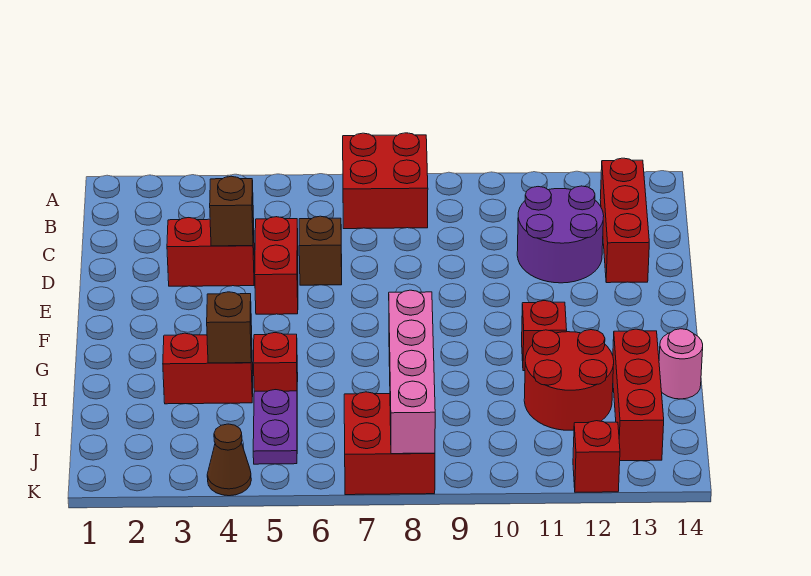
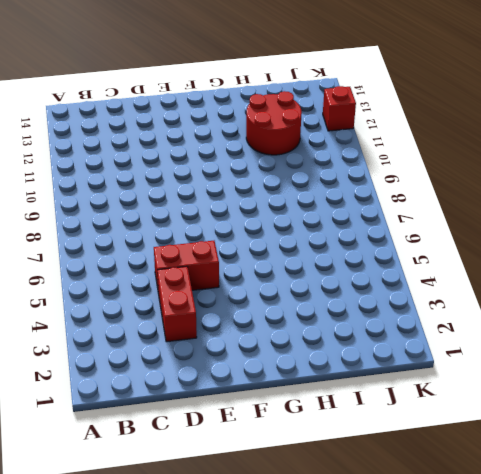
none -> red 2x2 brick [343,133,428,229]
none -> red 1x3 brick [600,158,649,283]
none -> purple 2x2 round brick [517,186,604,283]

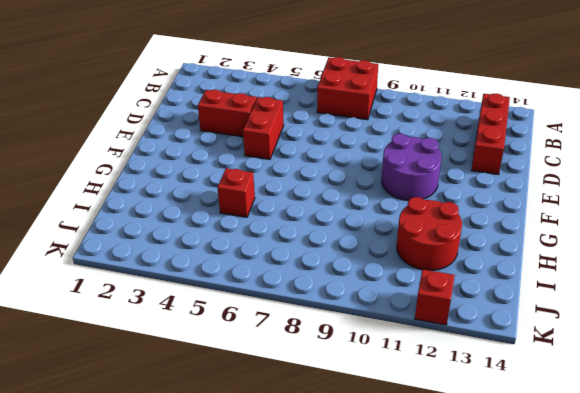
purple 2x2 round brick [382,134,442,201] -> purple 2x2 round brick moved to [517,186,604,283]
none -> brown 1x1 brick [299,216,342,285]
none -> red 1x1 brick [522,301,567,371]
none -> red 1x2 brick [163,333,253,404]

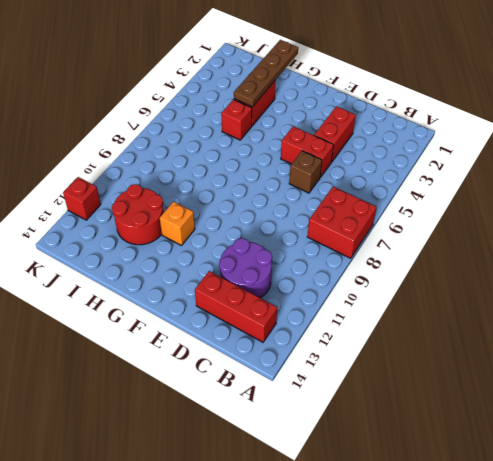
orange 1x1 brick [160,202,195,246] -> red 1x1 brick [522,301,567,371]
brown 1x4 plate [234,40,298,107] -> brown 1x1 brick [207,292,252,363]
none -> red 1x3 brick [613,329,664,461]
none -> pink 1x1 round brick [659,329,703,399]
none -> purple 1x2 plate [253,390,297,464]

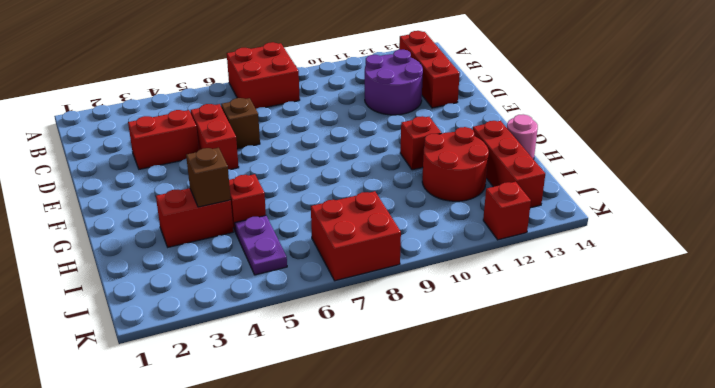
none -> brown 1x1 cone [207,424,251,496]
none -> brown 1x1 brick [210,176,254,246]
none -> pink 1x4 brick [389,290,435,454]

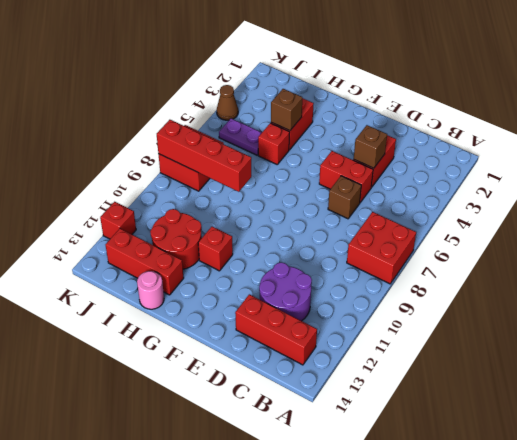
red 1x4 brick [157,120,251,192] -> pink 1x4 brick [389,290,435,454]

